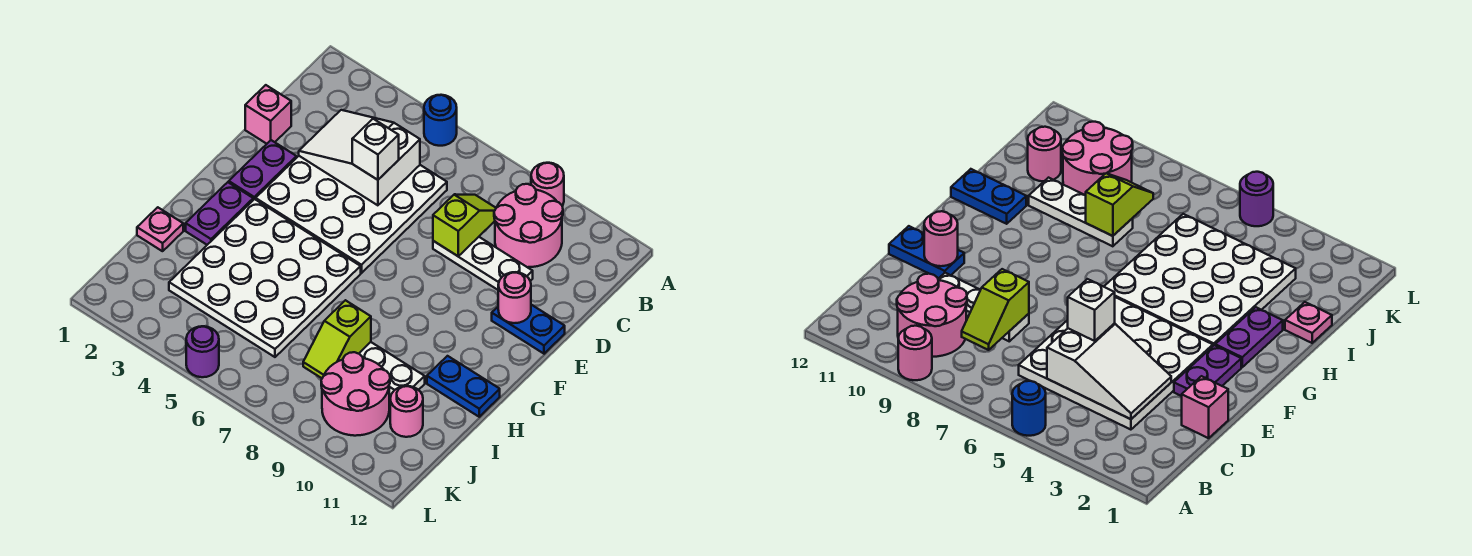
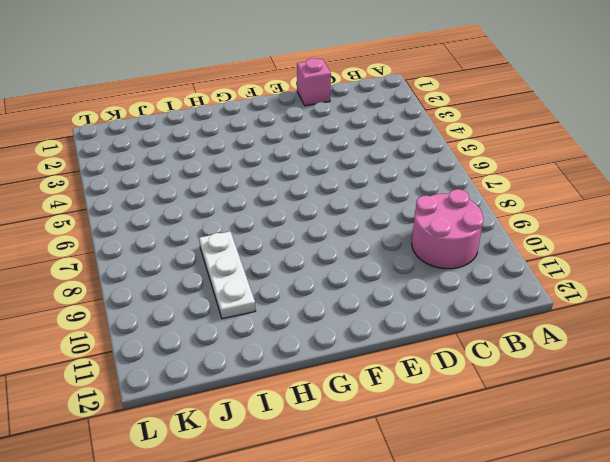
none -> blue 1x1 round brick [424,95,457,146]
none -> pink 1x1 round brick [531,163,564,206]
none -> white 4x4 plate [256,156,447,273]

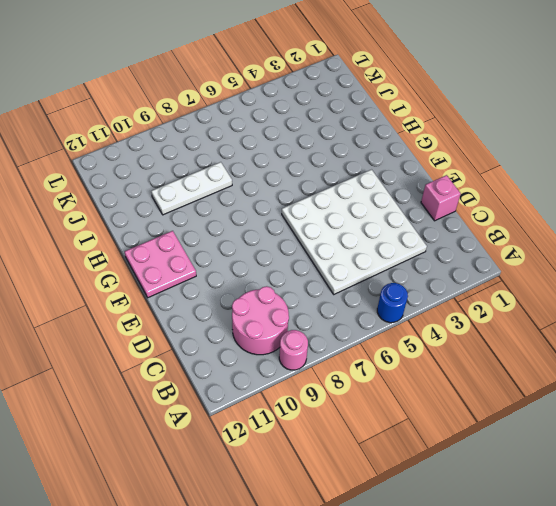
pink 2x2 plate [125,231,196,298] -> none
none -> white 1x3 plate [433,237,533,290]
none -> purple 1x2 plate [229,140,296,200]
none -> blue 1x2 plate [492,305,565,354]

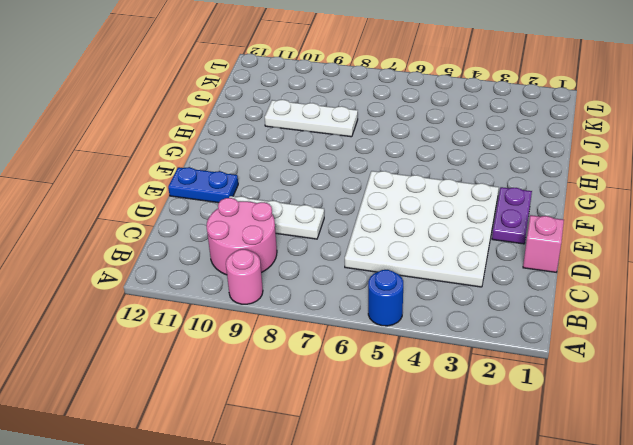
none -> purple 1x2 plate [186,182,253,245]
none -> white 4x4 plate [169,199,361,357]
none -> blue 1x2 plate [427,356,500,417]

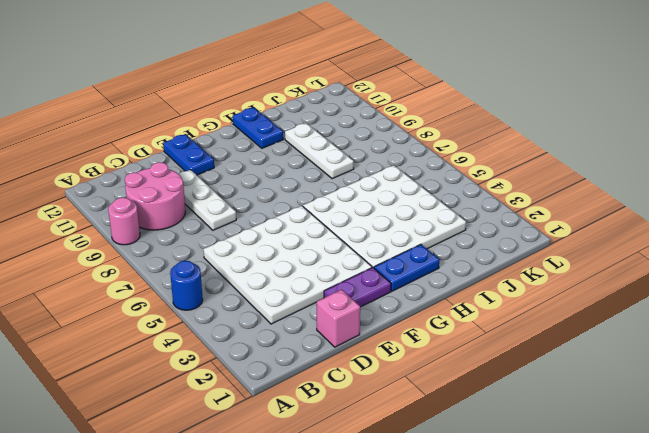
blue 1x2 plate [374,244,439,291] -> purple 1x2 plate [186,182,253,245]
none -> pink 1x1 plate [137,207,183,251]
none -> pink 2x2 round brick [321,352,390,436]
none -> pink 1x1 round brick [390,386,423,437]

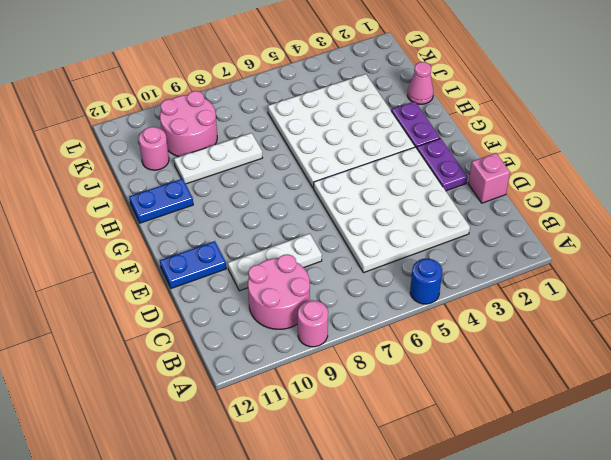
pink 1x1 cone [408,62,433,104] -> pink 1x1 plate [137,207,183,251]
none -> purple 1x1 round brick [186,326,219,377]
none -> white 2x3 slope [299,110,420,205]
none -> lime 1x2 slope [433,194,496,256]

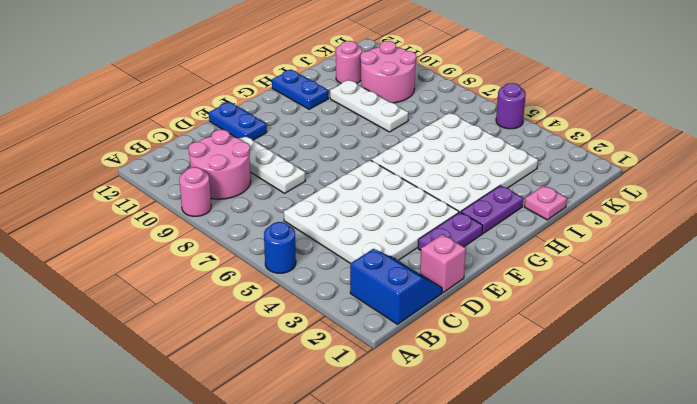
blue 2x2 slope [350,249,442,324] -> none
none -> white 2x3 slope [299,110,420,205]
none -> lime 1x2 slope [433,194,496,256]
none -> pink 1x1 round brick [498,272,531,323]

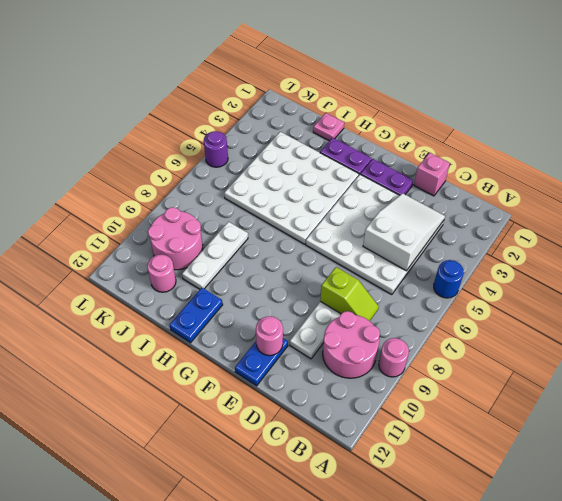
none -> lime 1x2 slope [303,300,371,378]
none -> white 1x1 brick [352,119,399,180]

